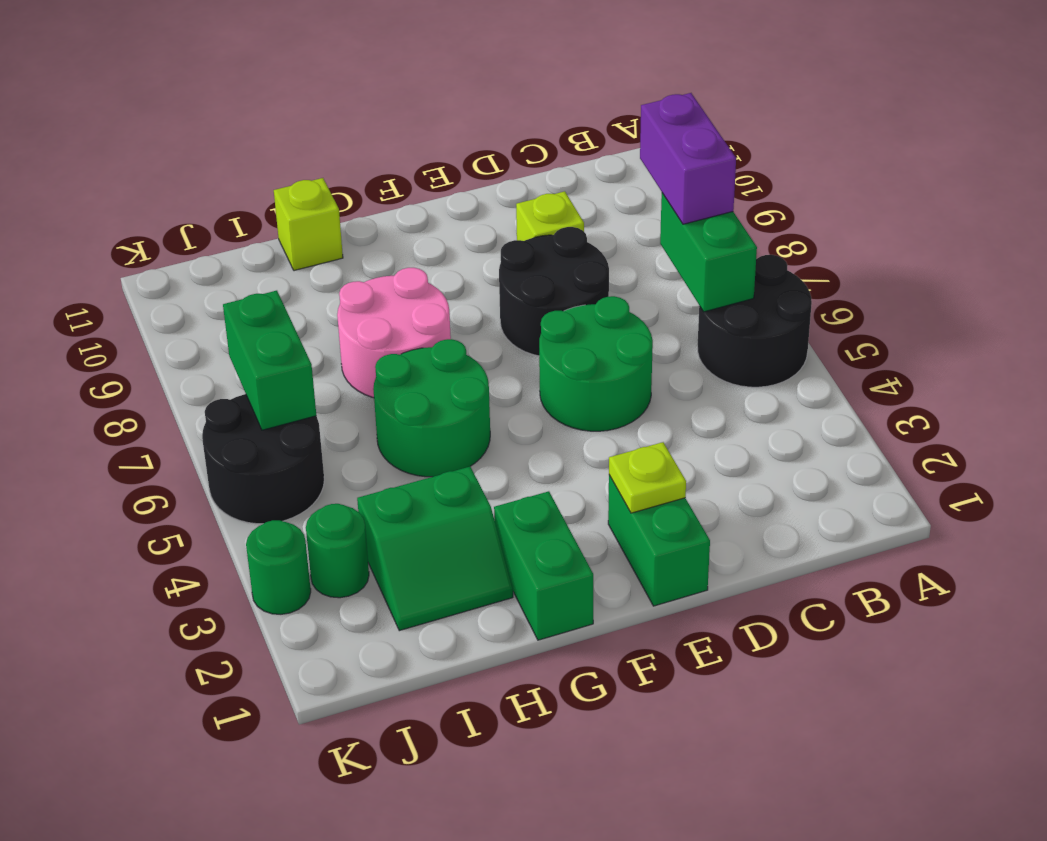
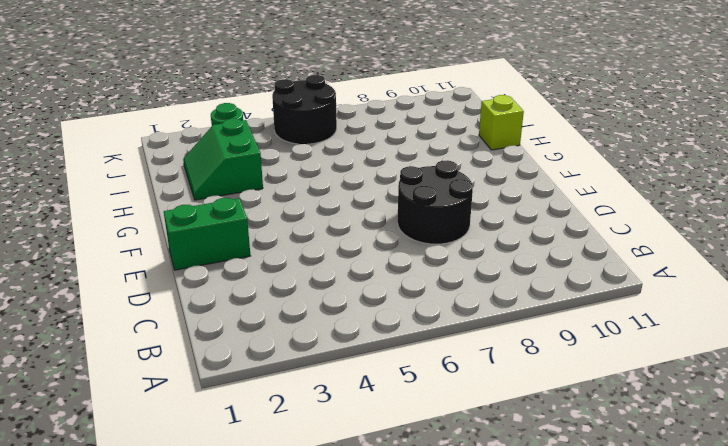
none -> black 2x2 round brick [698,255,812,387]
none -> green 2x2 round brick [539,296,653,431]
none -> lime 1x1 brick [516,191,584,241]

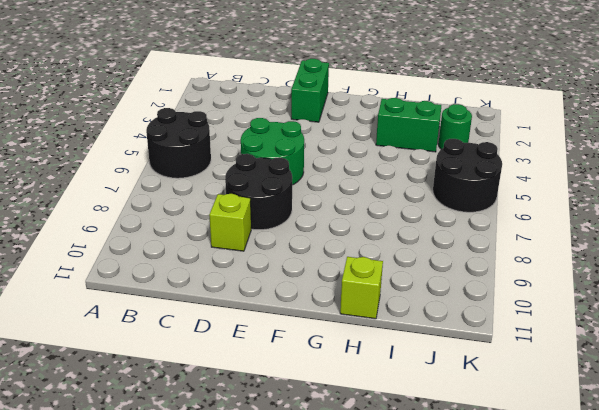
none -> green 1x2 brick [494,491,593,640]
none -> green 2x2 round brick [373,339,490,477]
none -> pink 2x2 round brick [337,268,451,398]

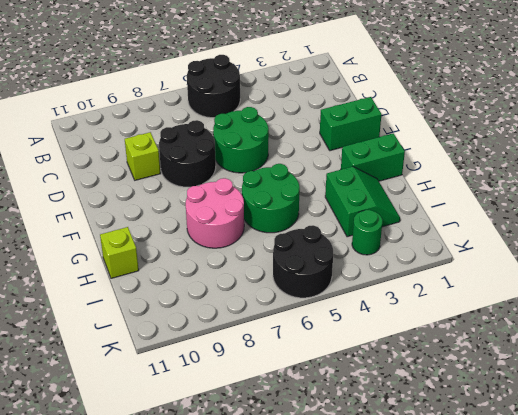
none -> green 1x1 round brick [246,520,311,614]
none -> green 1x2 brick [660,193,757,312]
none -> lime 1x1 plate [609,442,686,513]

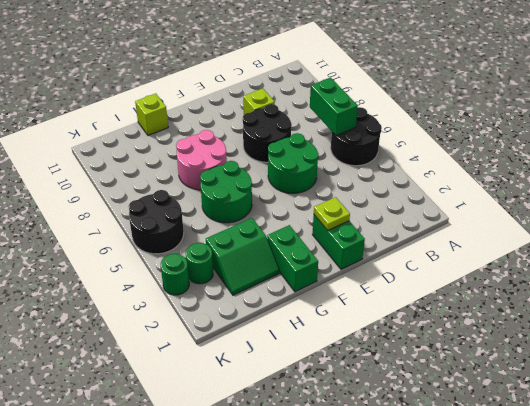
none -> green 1x2 brick [223,291,316,430]
none -> purple 1x2 brick [640,93,736,224]

